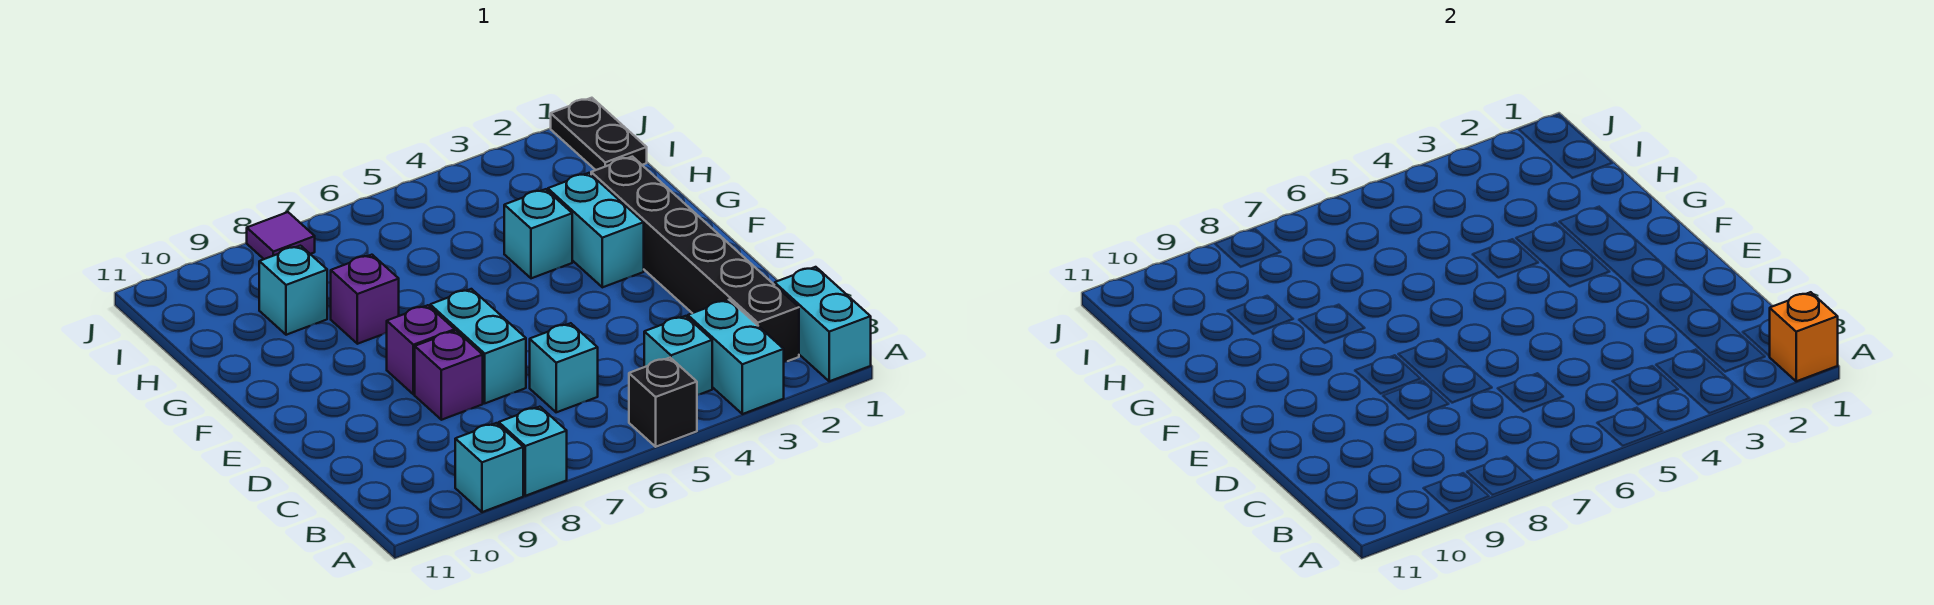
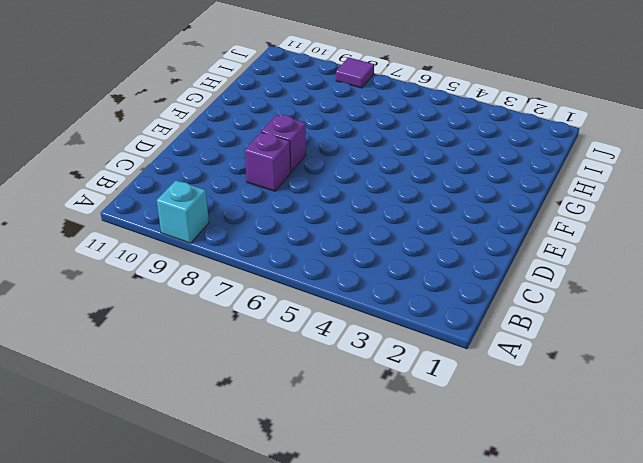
none -> cyan 1x2 brick [775,267,871,381]
none -> cyan 1x2 brick [688,300,784,414]
none -> black 1x1 brick [629,358,697,447]

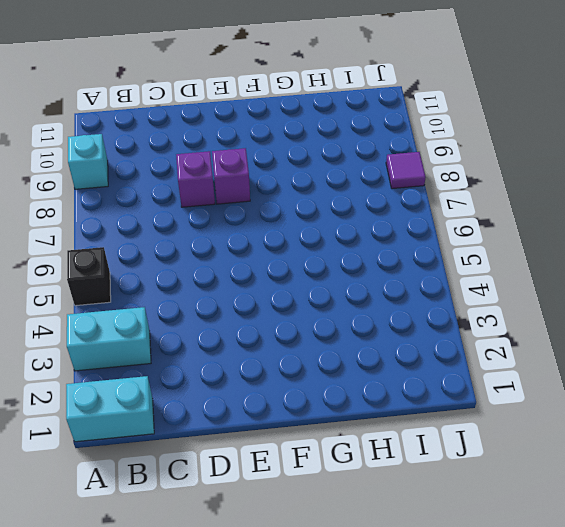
none -> cyan 1x1 brick [499,407,567,496]
none -> black 1x6 brick [591,157,799,362]
none -> cyan 1x1 brick [644,316,712,395]

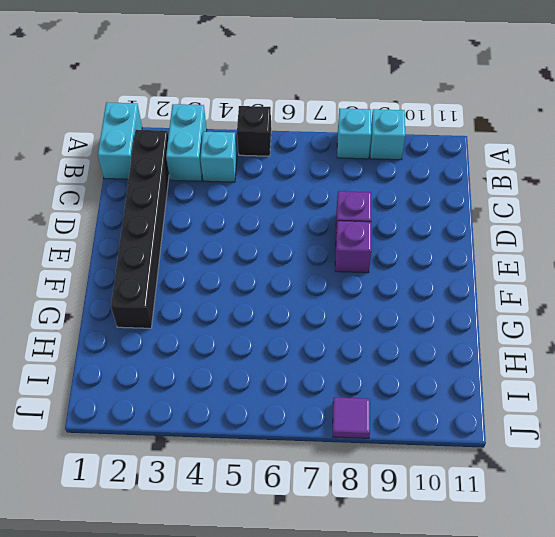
none -> cyan 1x1 brick [530,323,598,412]
none -> cyan 1x2 brick [430,289,526,403]
none -> cyan 1x2 brick [548,173,644,287]

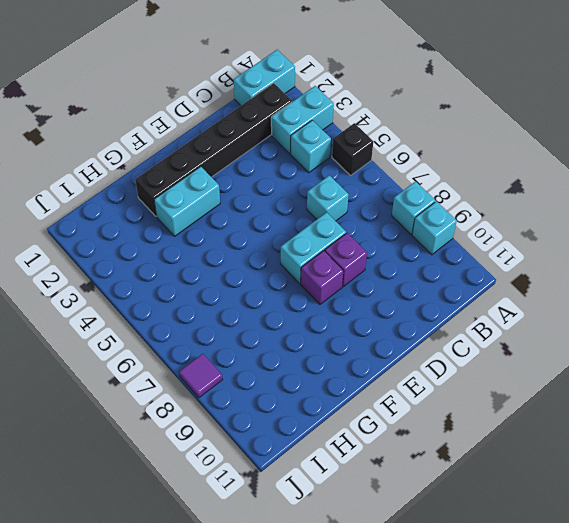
none -> cyan 1x1 brick [504,189,572,278]
none -> purple 1x1 brick [331,255,399,344]
none -> cyan 1x1 brick [259,246,327,335]

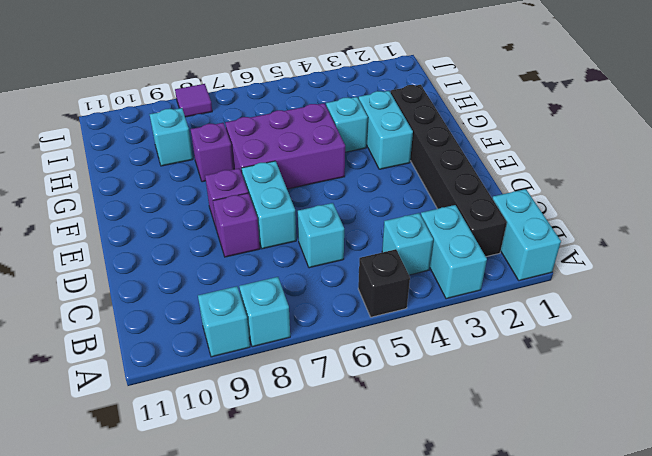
purple 2x3 brick [225,103,345,189] -> none
none -> black 1x2 plate [551,98,647,170]
none -> orange 1x1 brick [1770,292,1838,381]

